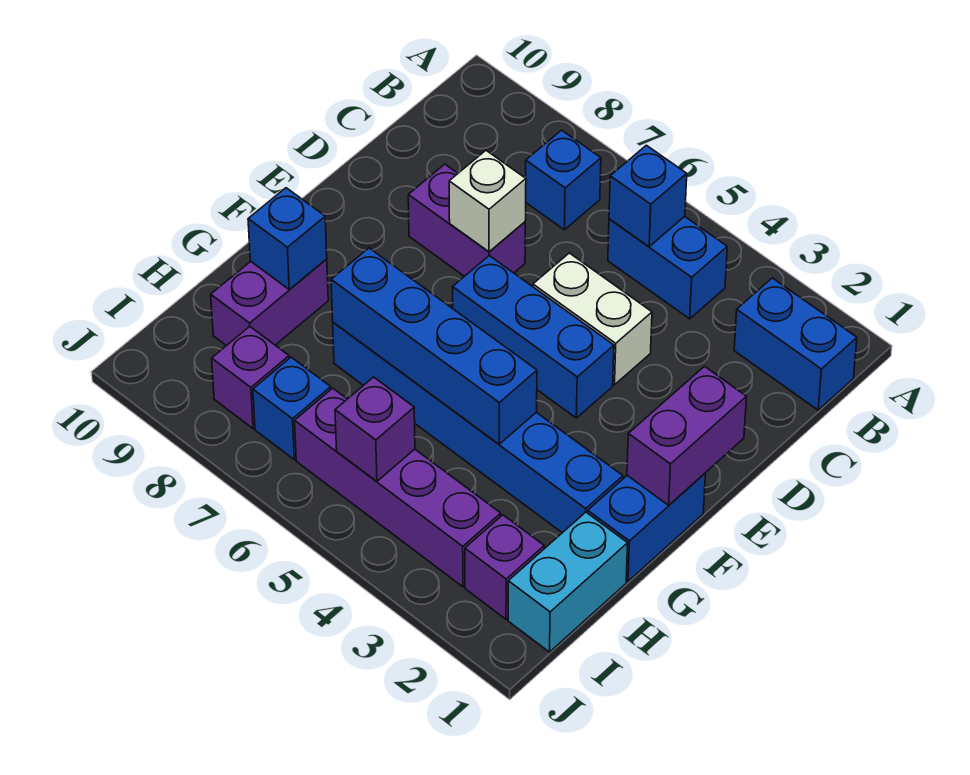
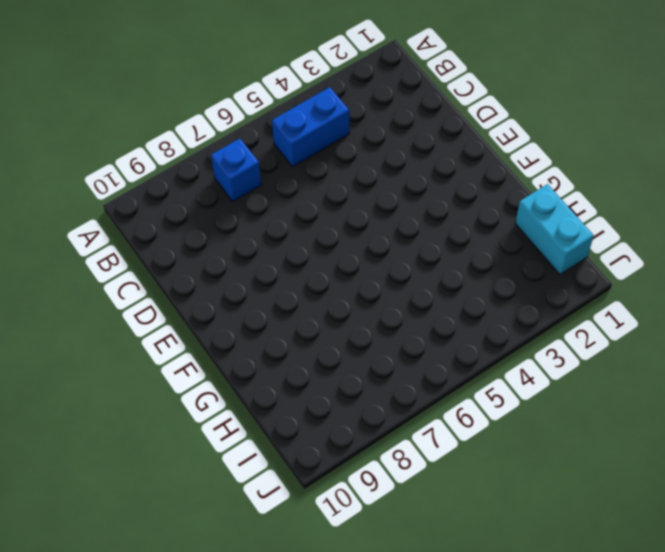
none -> blue 1x2 brick [734,278,857,410]
none -> white 1x2 brick [533,253,652,385]
none -> purple 1x2 brick [408,164,525,276]

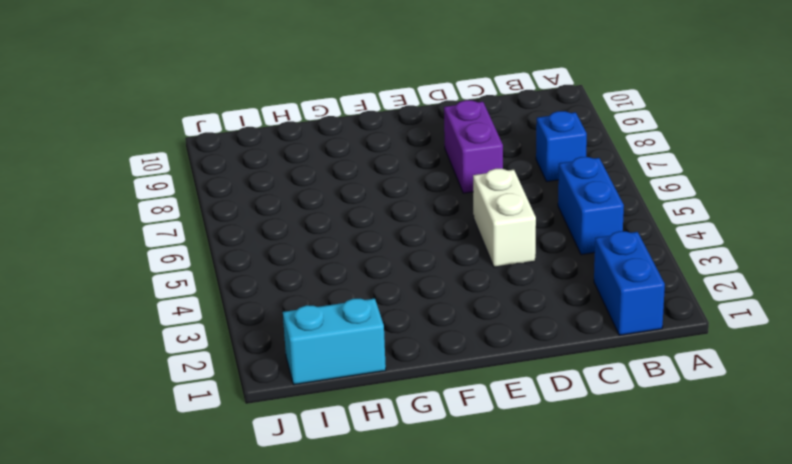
none -> blue 1x3 brick [453,256,614,418]
none -> blue 1x2 brick [588,473,705,581]
none -> blue 1x6 brick [333,322,623,533]

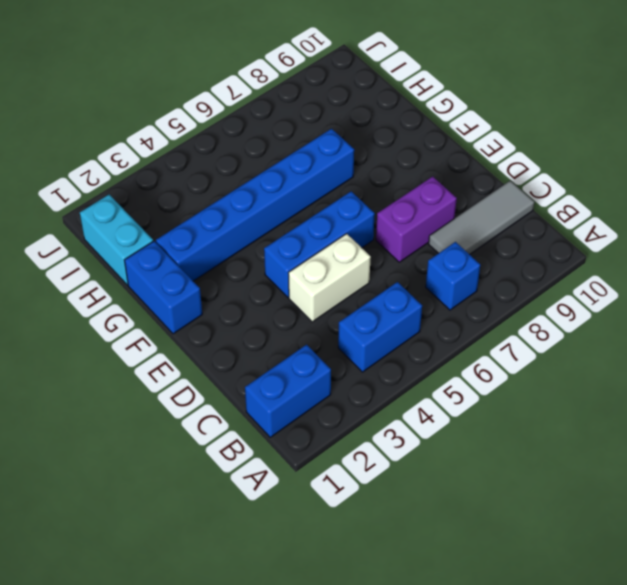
grey 1x3 tile [429,181,534,255] -> none
none -> purple 1x2 brick [211,259,328,346]
none -> purple 1x1 brick [465,515,544,619]
none -> purple 1x4 brick [295,388,501,587]

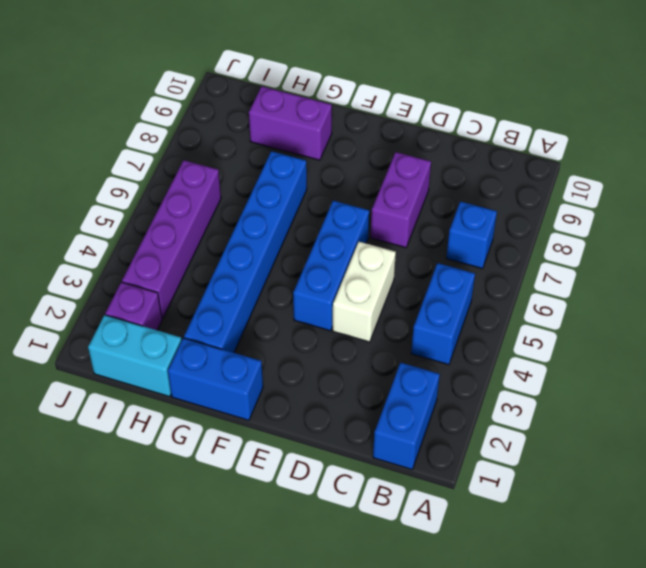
none -> blue 1x1 brick [253,357,331,460]
none -> purple 1x1 brick [212,327,289,429]
none -> blue 1x1 brick [609,145,687,247]

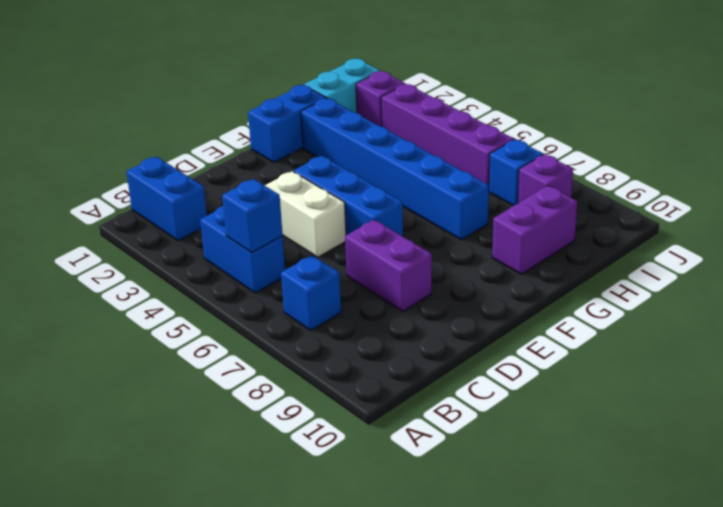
none -> white 1x1 brick [449,151,526,252]
none -> purple 1x2 brick [627,366,746,505]
none -> blue 1x4 brick [331,248,537,444]

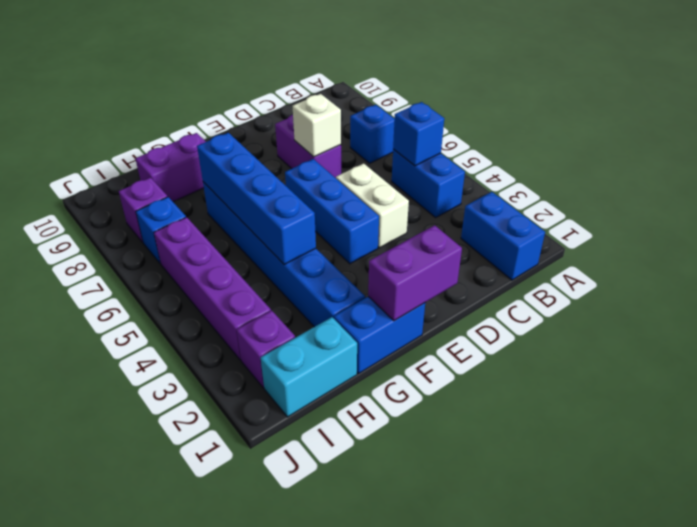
none -> blue 1x1 brick [248,188,327,289]
none -> purple 1x1 brick [335,377,415,481]

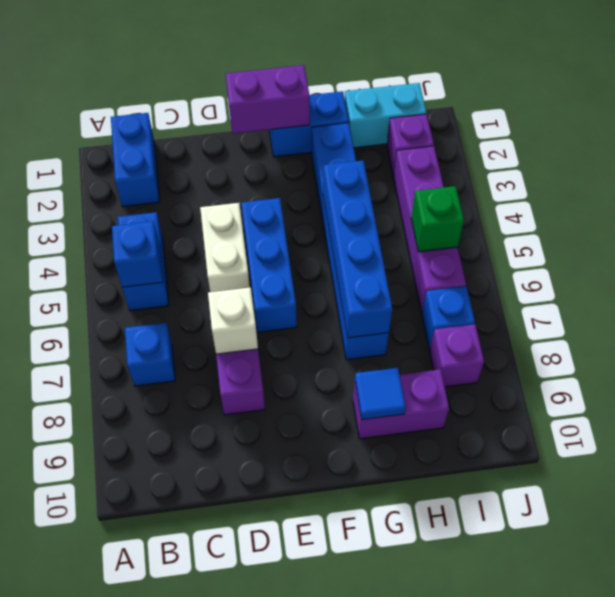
blue 1x1 tile [355,368,406,420] -> blue 1x1 brick [248,188,327,289]
green 1x1 brick [411,186,464,252] -> purple 1x1 brick [335,377,415,481]

